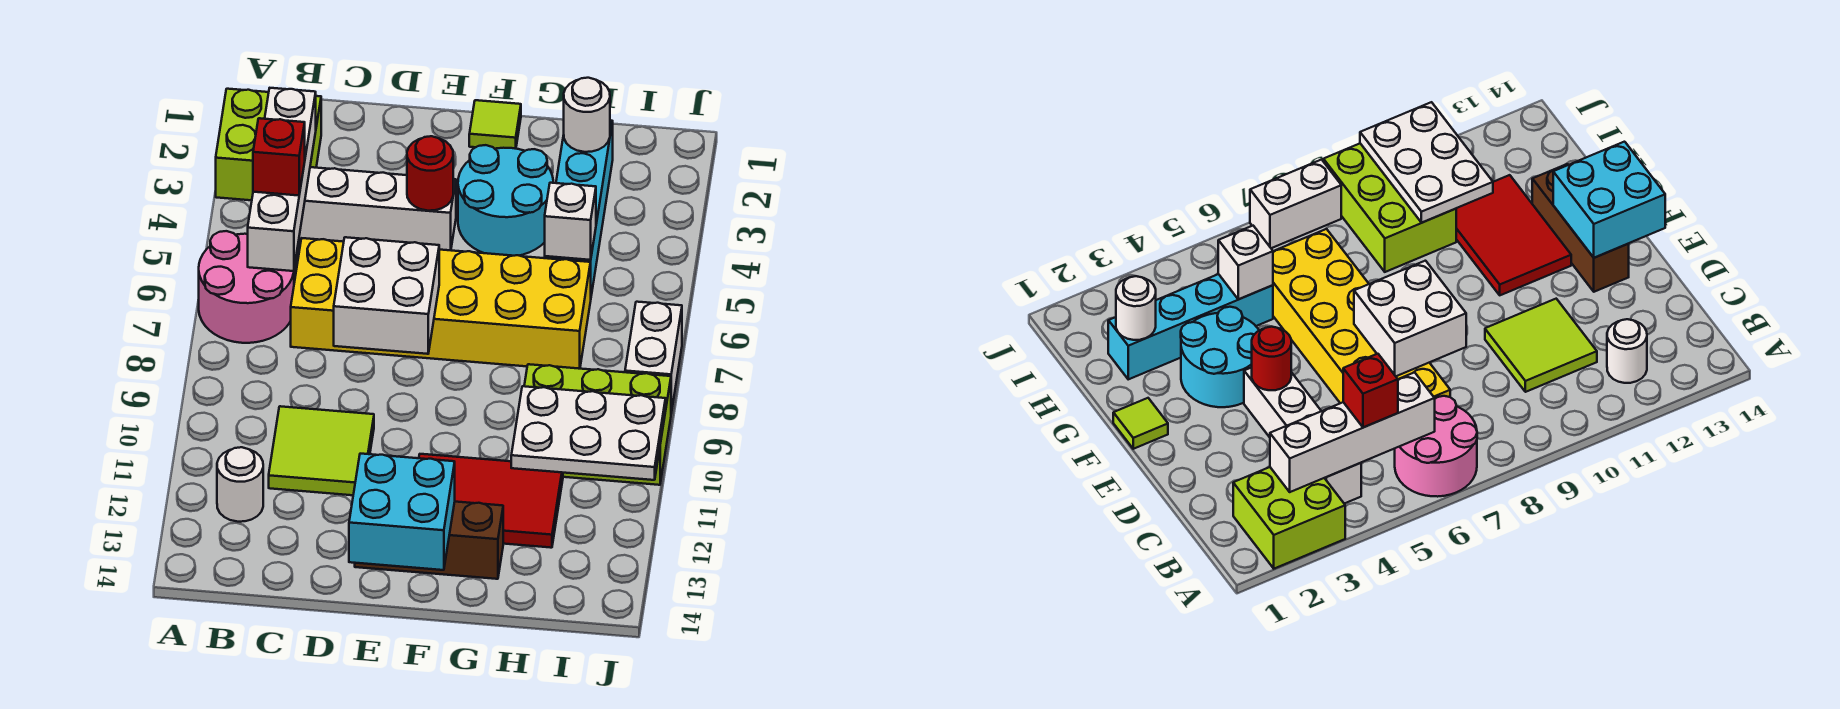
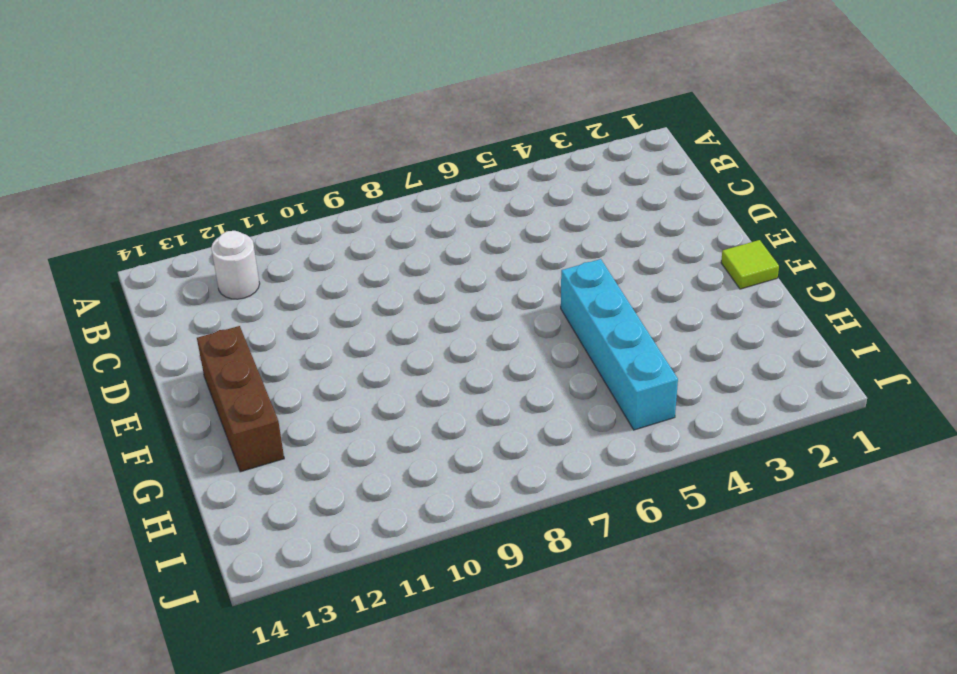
cyan 1x4 brick [561,259,678,430] -> cyan 1x4 brick turned to [545,120,613,295]
none -> lime 2x2 brick [216,89,321,200]
none -> pink 2x2 round brick [199,231,294,343]
none -> white 1x4 brick [299,167,456,250]

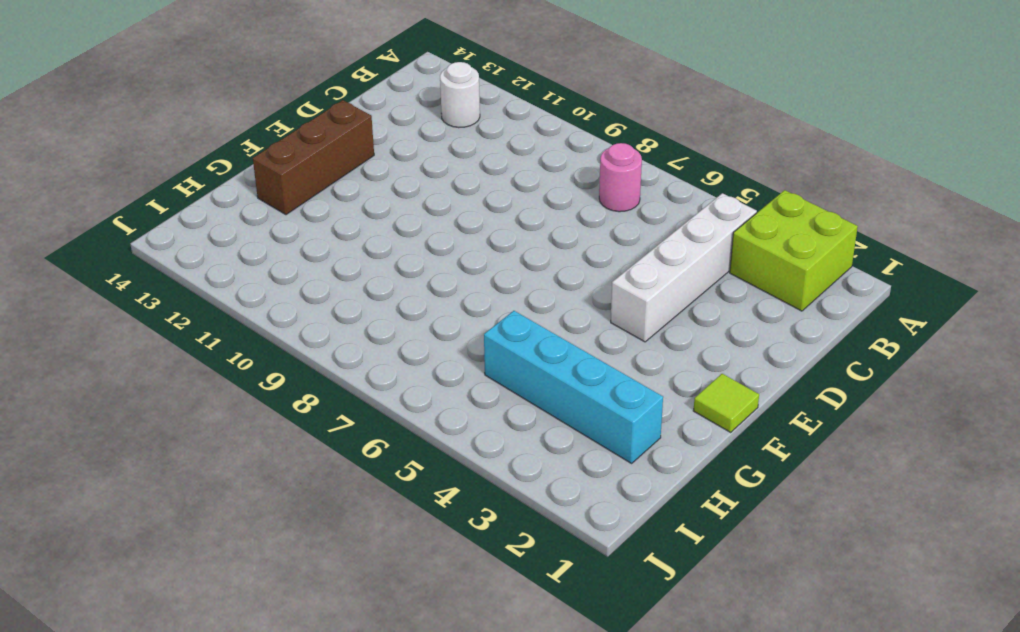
pink 1x1 round brick [599,143,642,212] -> pink 2x2 round brick [199,231,294,343]
none -> yellow 2x6 brick [291,238,591,369]
none -> lime 2x2 tile [269,406,374,495]
none -> cyan 2x2 round brick [458,145,553,256]

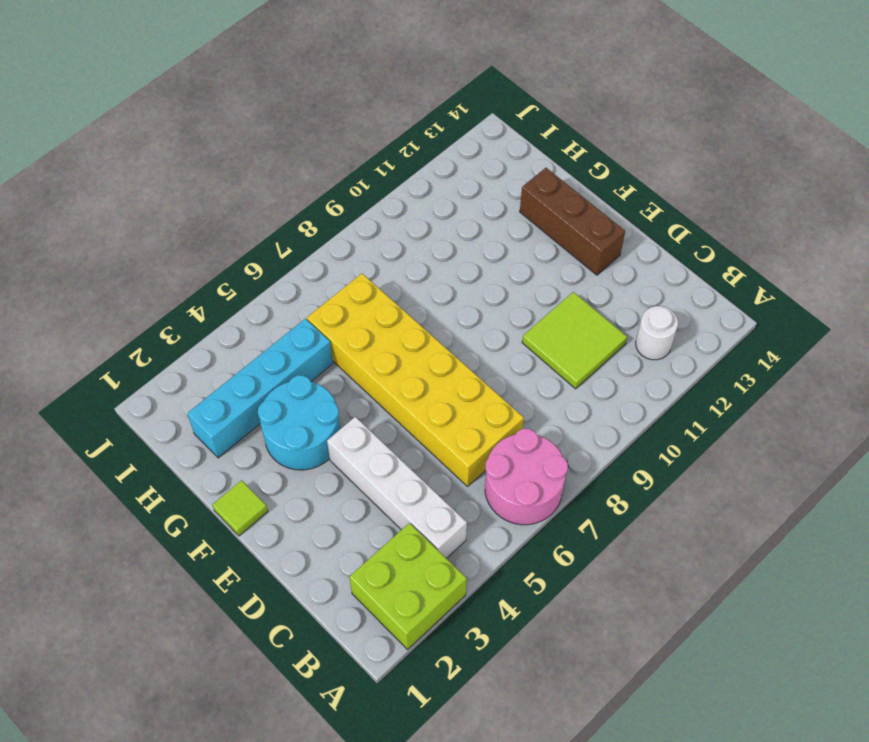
none -> red 2x3 tile [419,454,563,548]
none -> lime 2x3 brick [524,364,671,485]
none -> white 1x2 brick [625,302,682,413]

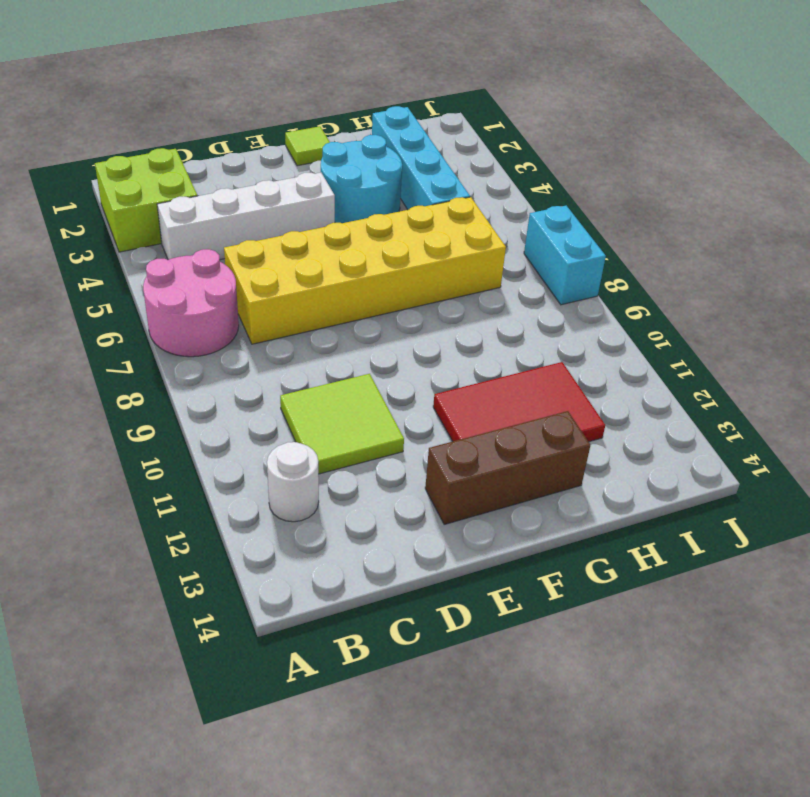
cyan 1x2 brick [524,206,606,305] -> white 1x2 brick [625,302,682,413]
none -> lime 2x3 brick [524,364,671,485]
none -> white 1x4 brick [248,88,316,271]
none -> white 2x2 brick [334,237,439,354]

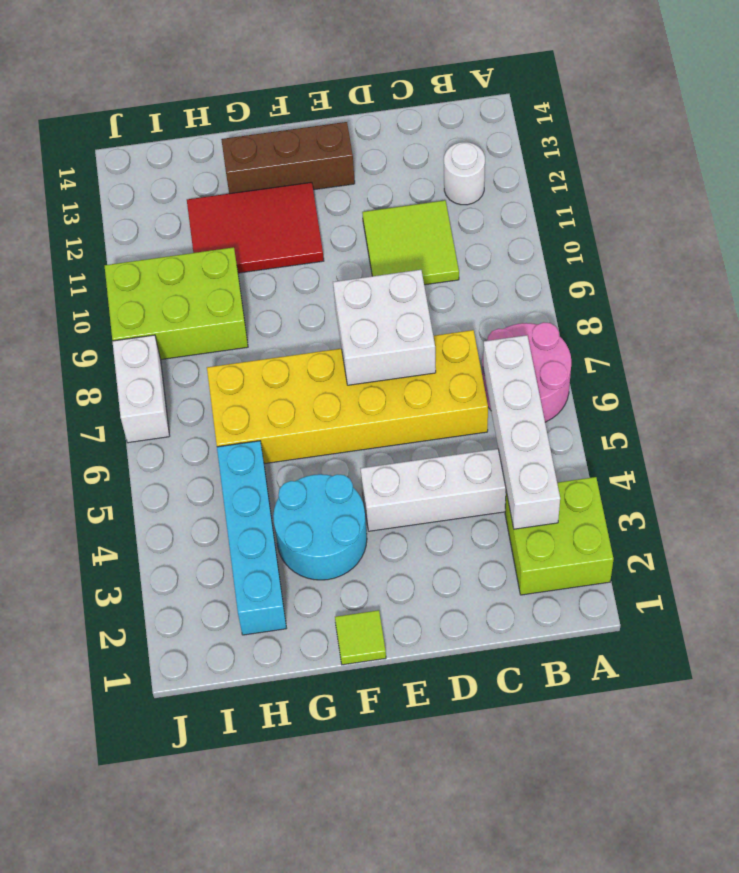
none -> red 1x1 round brick [407,136,453,211]
none -> cyan 2x2 brick [349,454,455,570]
none -> white 1x1 round brick [564,78,610,152]

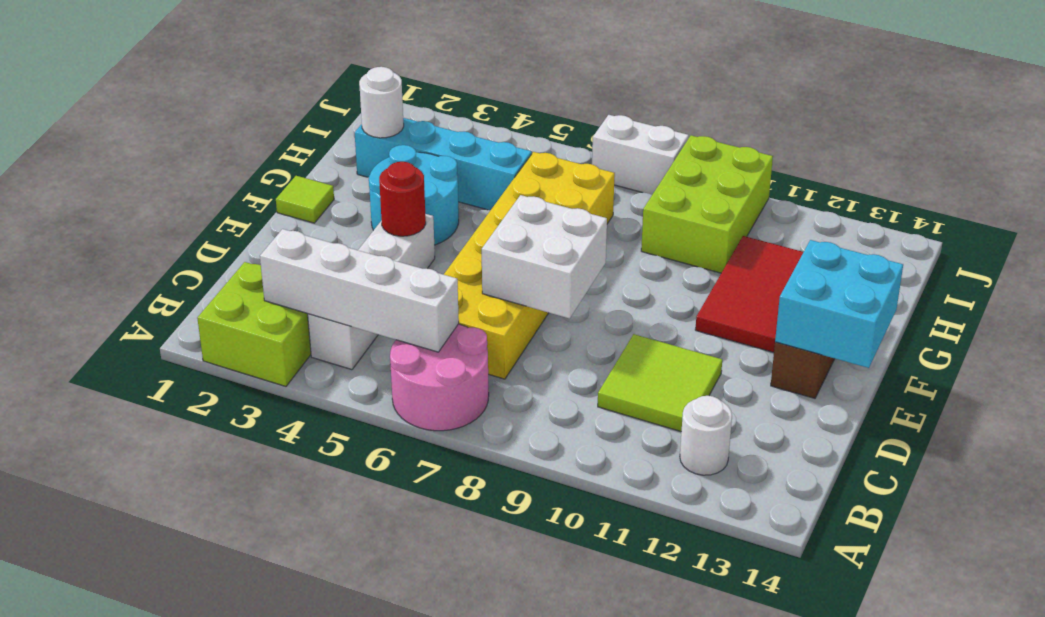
none -> white 1x1 brick [545,183,596,260]
none -> white 2x3 plate [511,386,666,480]
none -> red 1x1 brick [253,118,305,196]

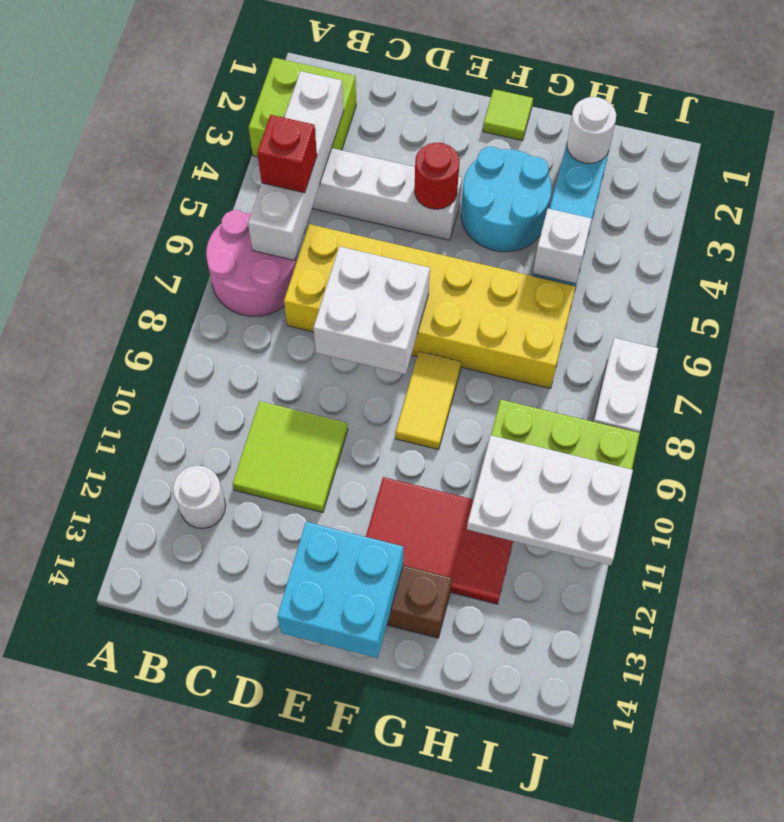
yellow 1x2 tile [396,352,461,450] -> none

